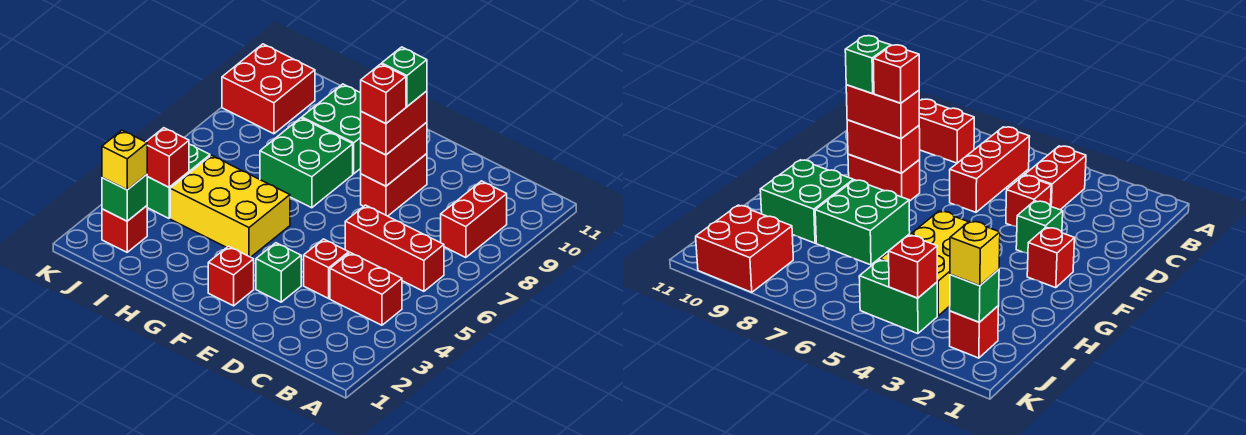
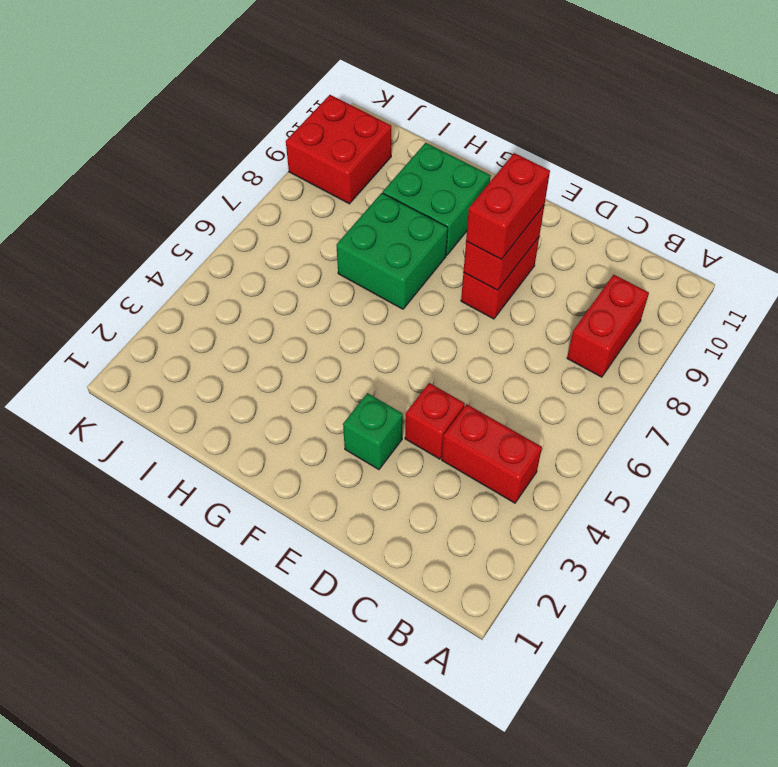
none -> red 1x3 brick [345,205,444,291]
none -> red 1x1 brick [208,246,254,306]
none -> yellow 2x3 brick [170,155,290,257]

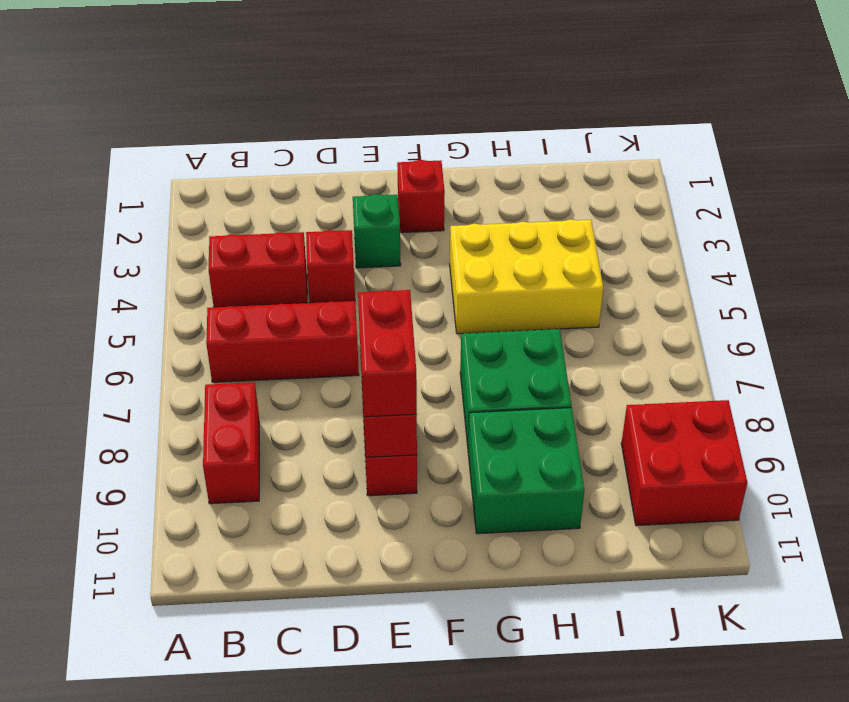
none -> red 1x1 brick [102,206,147,252]
none -> green 1x2 brick [147,144,210,218]
none -> green 1x1 brick [102,174,147,221]

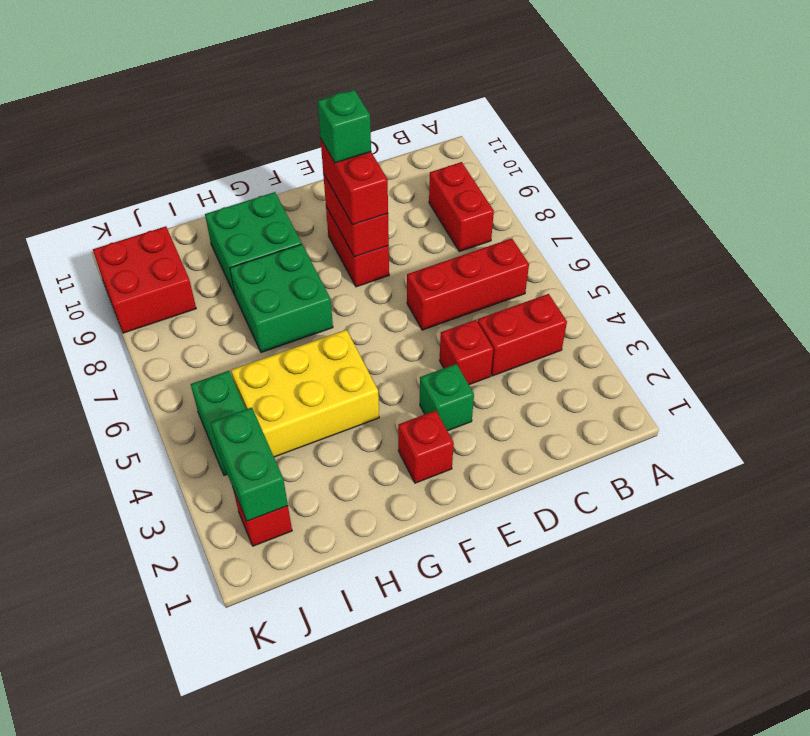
green 1x2 brick [211,408,288,521] -> green 1x1 brick [102,174,147,221]
none -> red 1x1 brick [147,128,189,187]
none -> yellow 1x1 brick [102,130,147,190]
none -> red 1x1 brick [361,64,406,124]

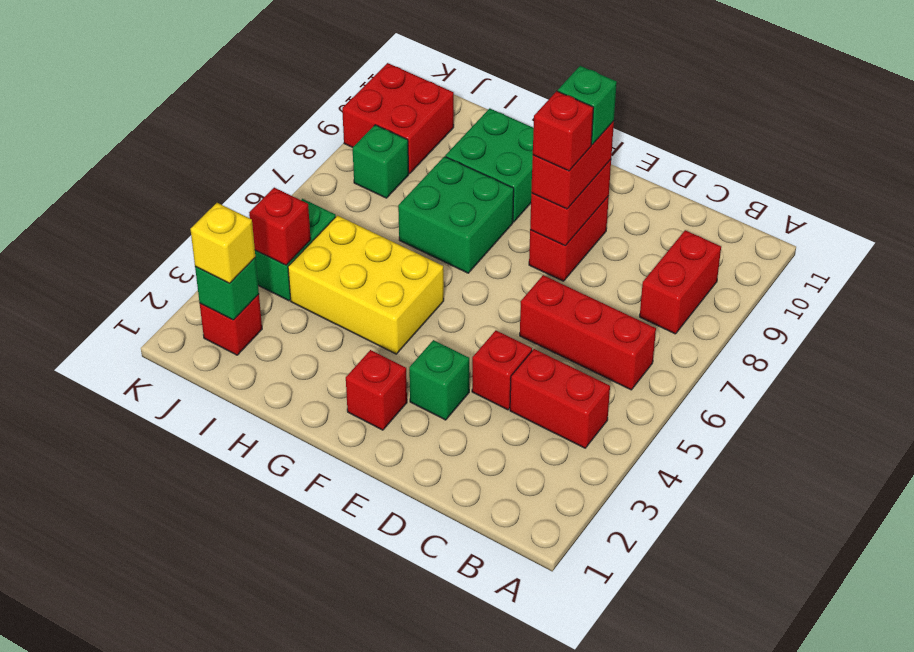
green 1x1 brick [353,125,409,198] -> none

